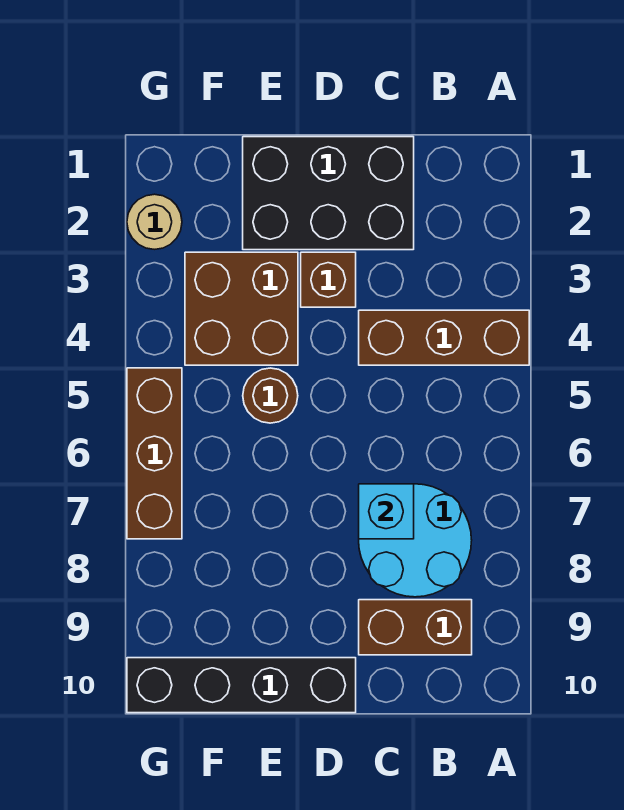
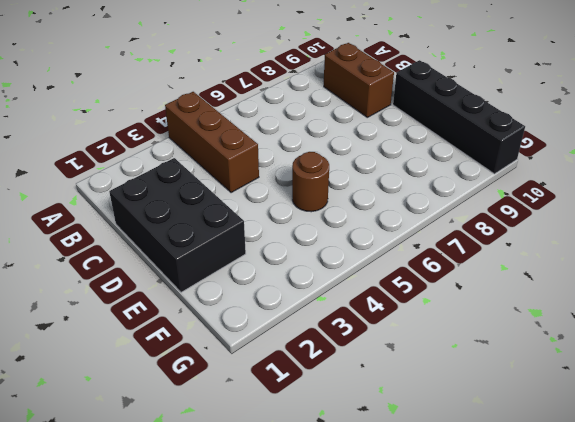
none -> cyan 2x2 round brick [359,484,472,597]
none -> brown 1x1 brick [301,252,356,307]

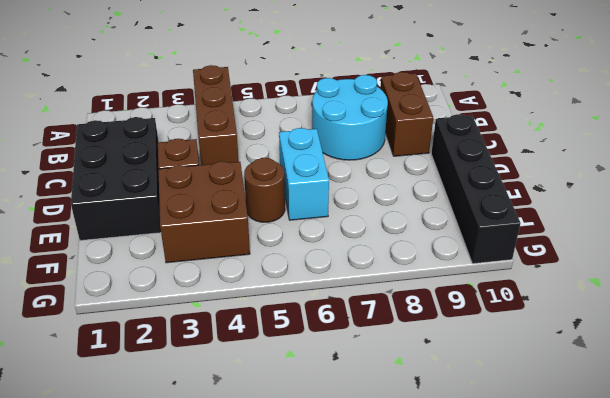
cyan 1x2 brick [279,128,329,220] -> none
none -> tan 1x1 round brick [127,194,182,249]
none -> brown 1x3 brick [127,368,182,539]

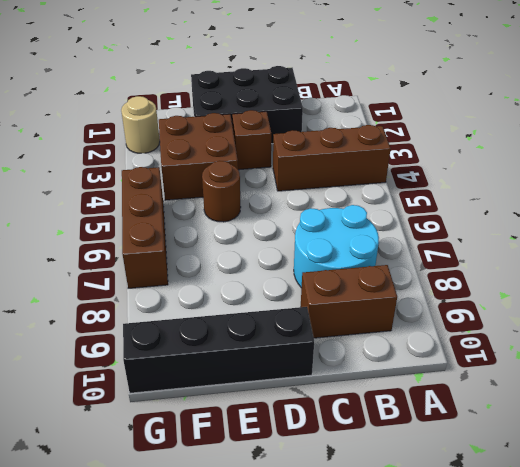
none -> cyan 1x1 brick [359,484,414,539]

